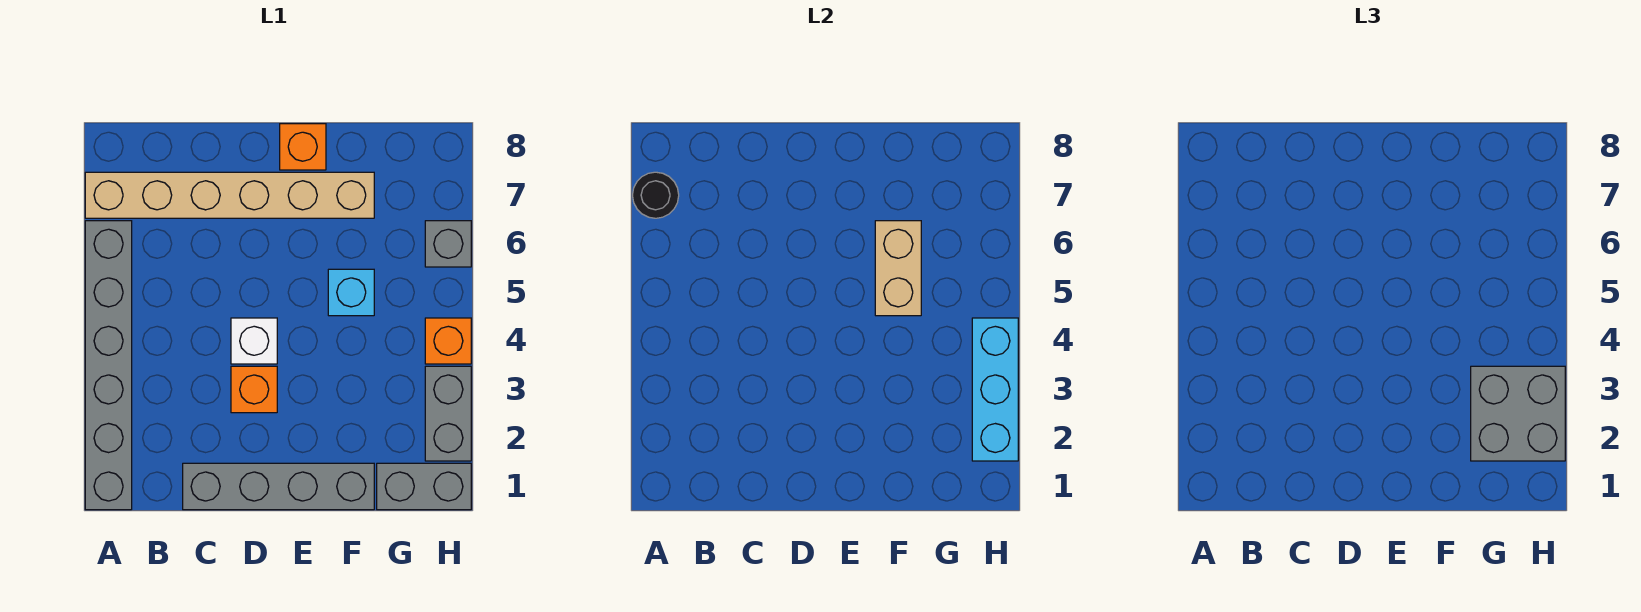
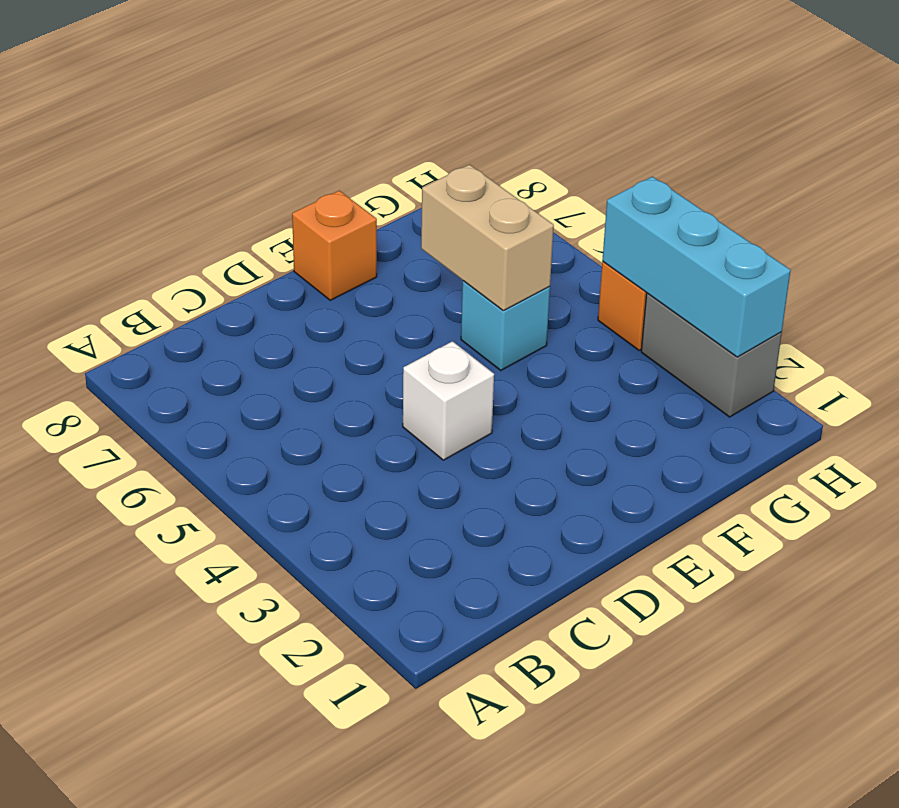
none -> grey 1x6 brick [85,221,132,510]
none -> tan 1x6 brick [85,172,374,218]
none -> grey 1x4 brick [183,463,374,510]

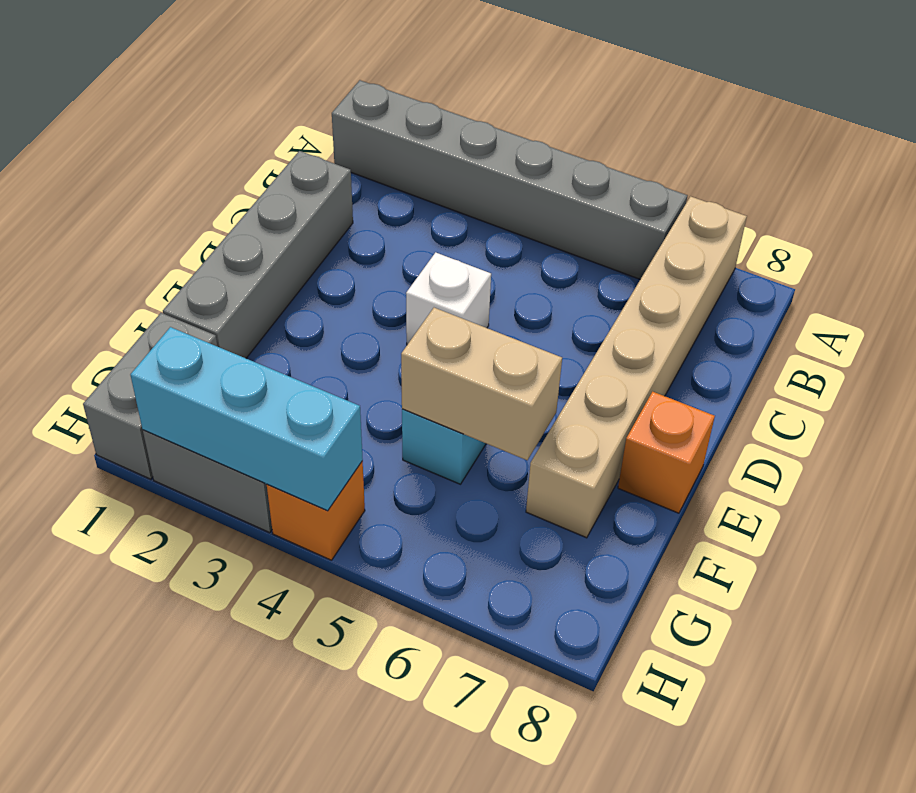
none -> orange 1x1 brick [231,366,277,413]
none -> grey 1x1 brick [425,221,471,267]
none -> black 1x1 round brick [633,172,679,218]

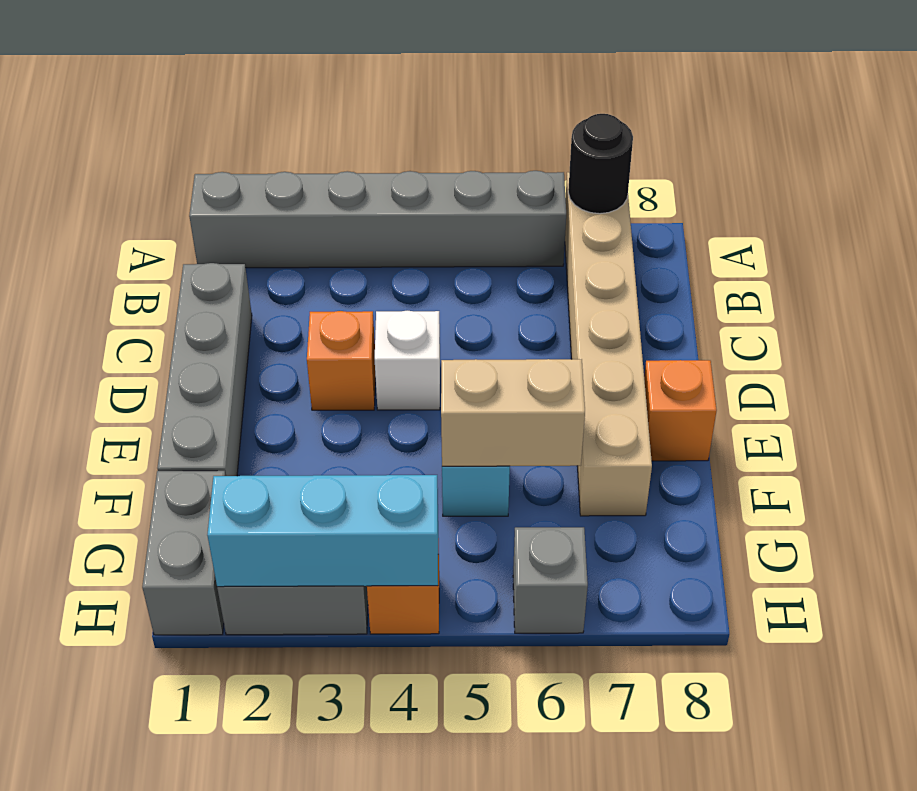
none -> grey 2x2 brick [1471,366,1565,461]

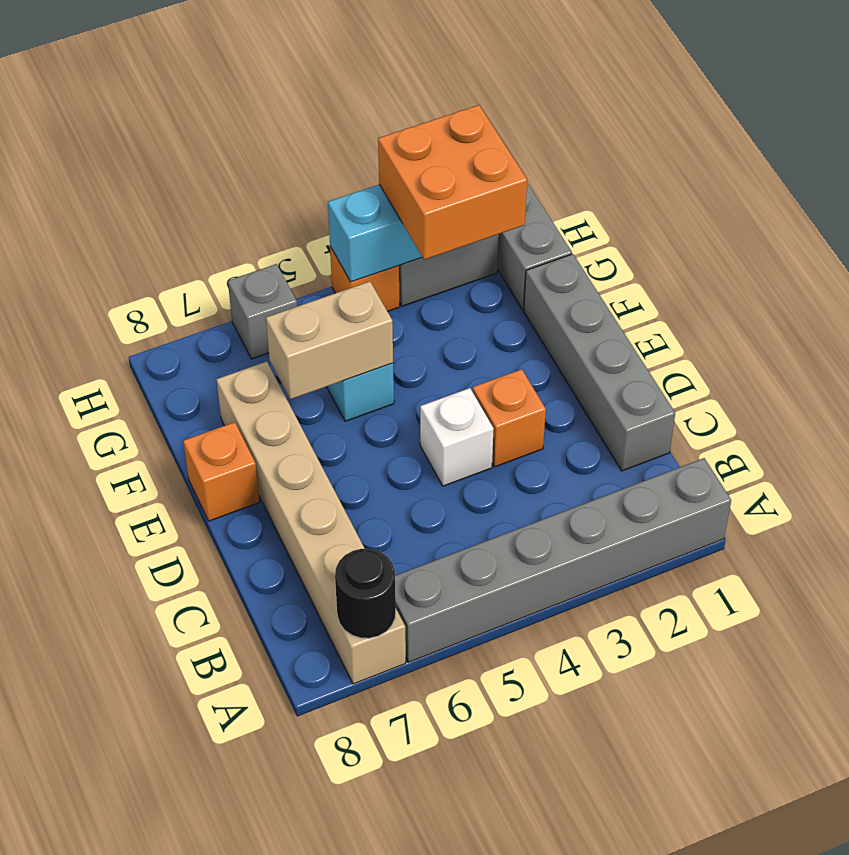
orange 2x2 brick [378,105,527,260] -> grey 2x2 brick [1471,366,1565,461]

